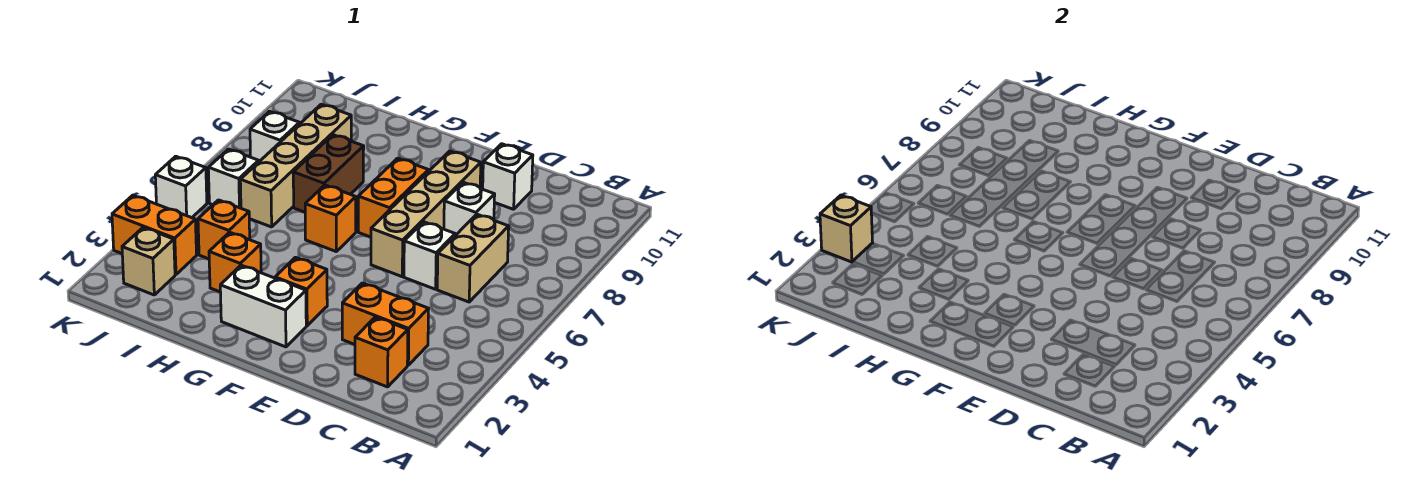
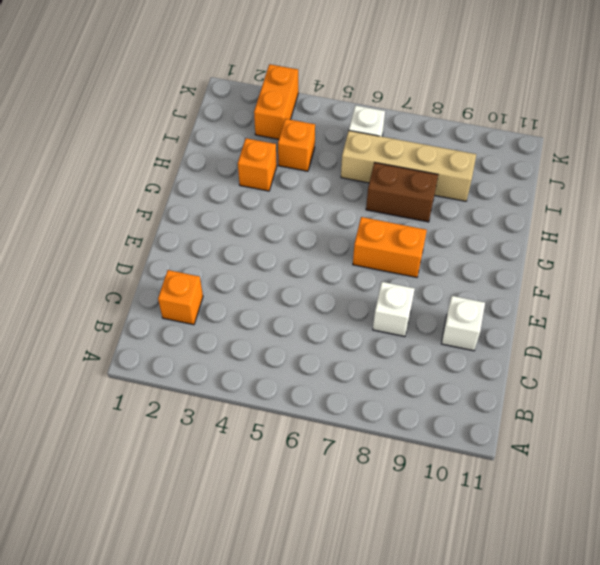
none -> orange 1x2 brick [342,283,429,365]
none -> tan 1x2 brick [437,214,509,302]
none -> white 1x1 brick [404,222,455,289]

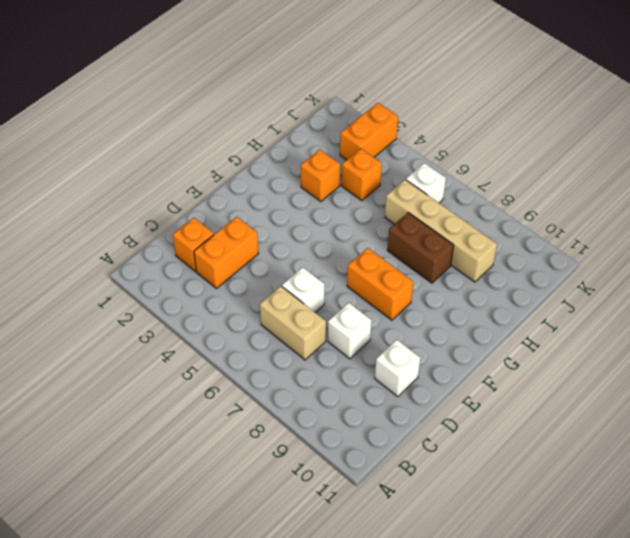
none -> tan 1x4 brick [371,151,481,277]
none -> white 1x2 brick [220,265,306,347]
none -> orange 1x1 brick [275,257,327,326]

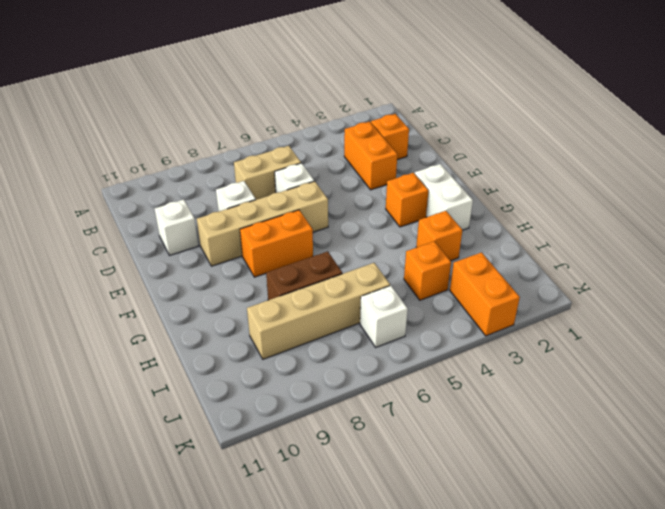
none -> orange 1x1 brick [305,185,356,251]
none -> tan 1x1 brick [122,227,175,295]
none -> white 1x1 brick [250,111,300,162]

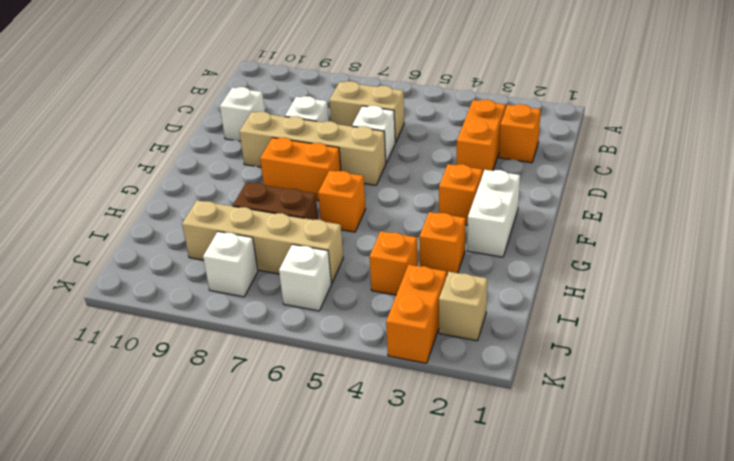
none -> white 1x1 brick [155,156,207,218]
none -> tan 1x1 brick [820,195,873,262]

